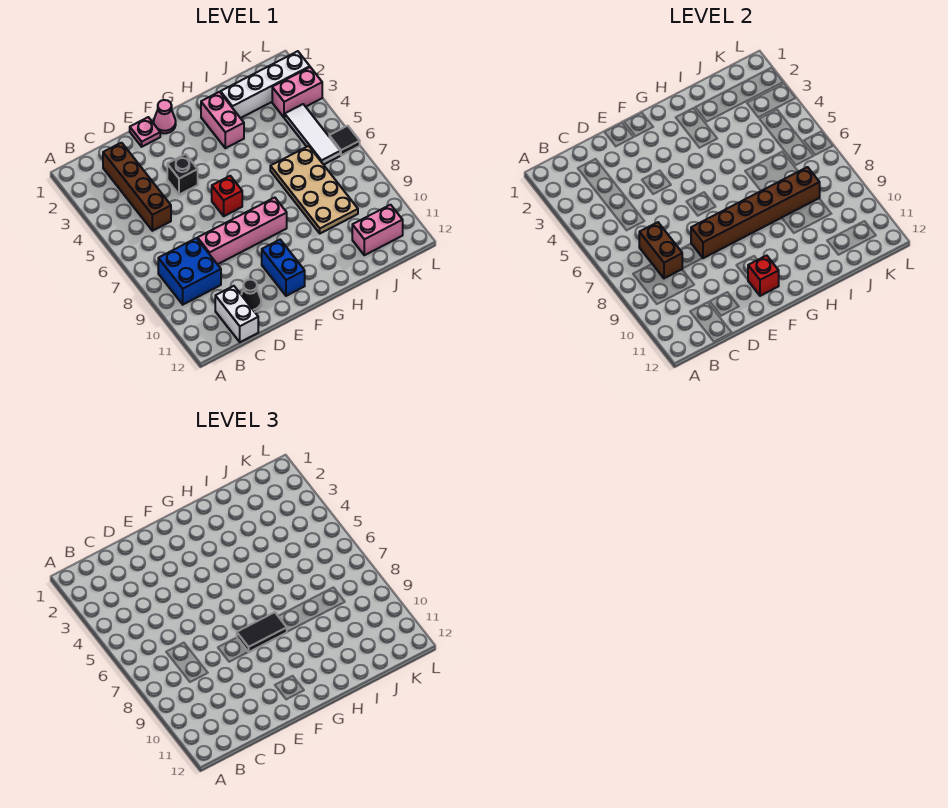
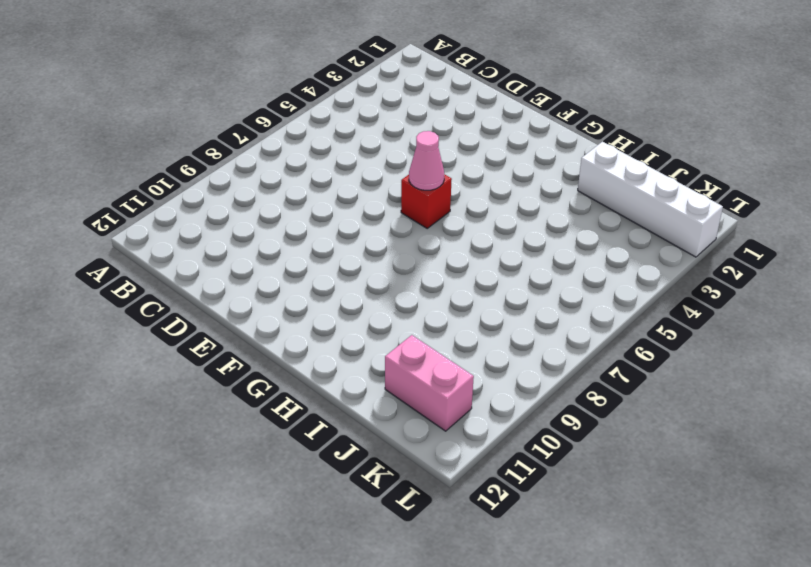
pink 1x1 cone [409,131,444,190] -> pink 1x1 cone moved to [154,100,176,133]
none -> blue 2x2 brick [158,238,221,304]
none -> brown 1x4 brick [103,143,171,231]
none -> white 1x2 brick [215,286,258,342]

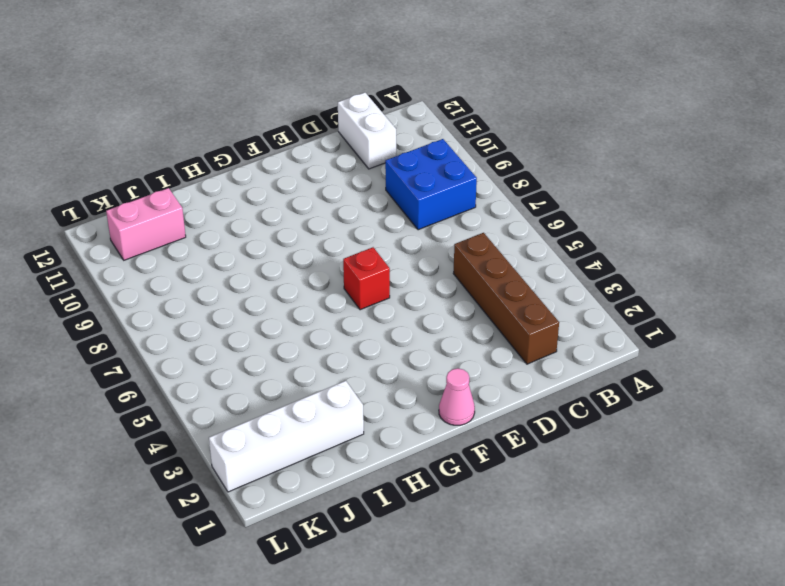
none -> pink 1x4 brick [198,198,287,264]
none -> black 1x1 cone [241,280,261,312]
none -> pink 1x1 plate [130,117,160,147]

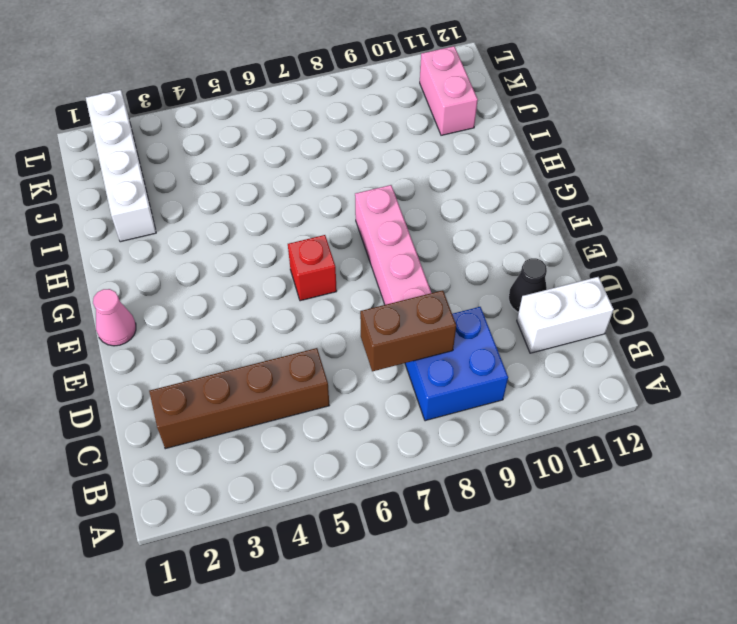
none -> pink 1x1 plate [130,117,160,147]
none -> black 1x1 brick [167,154,198,195]
none -> blue 1x2 brick [262,240,305,296]

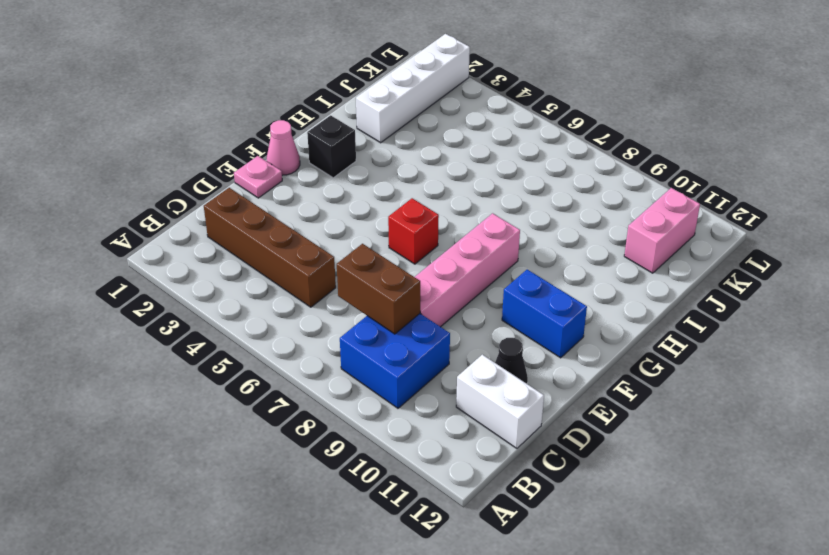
black 1x1 brick [307,115,356,178] -> black 1x1 brick moved to [167,154,198,195]
none -> pink 1x2 brick [201,92,244,148]
none -> tan 2x4 plate [270,146,358,233]
none -> pink 1x2 brick [272,67,322,118]

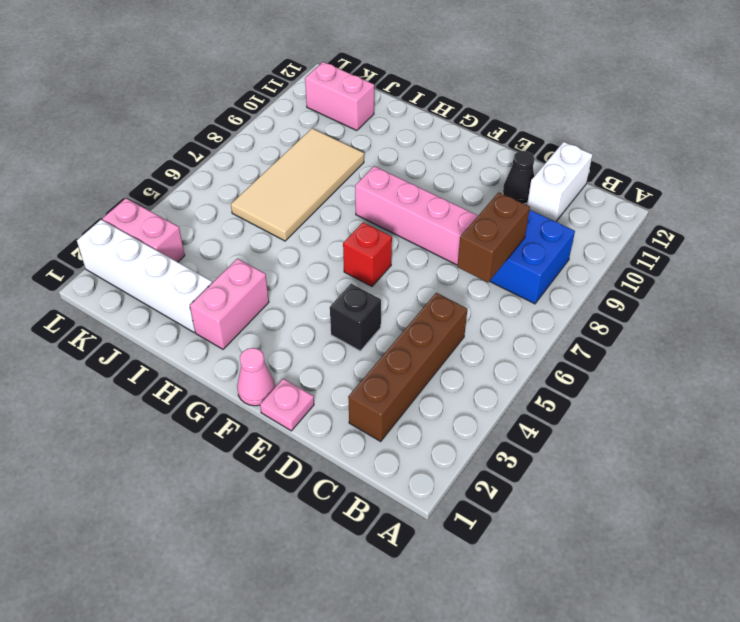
tan 2x4 tile [231,128,364,241] -> tan 2x4 plate [270,146,358,233]
none -> blue 1x2 brick [262,240,305,296]
none -> white 1x3 tile [285,104,340,165]
none -> black 1x1 tile [329,126,360,155]

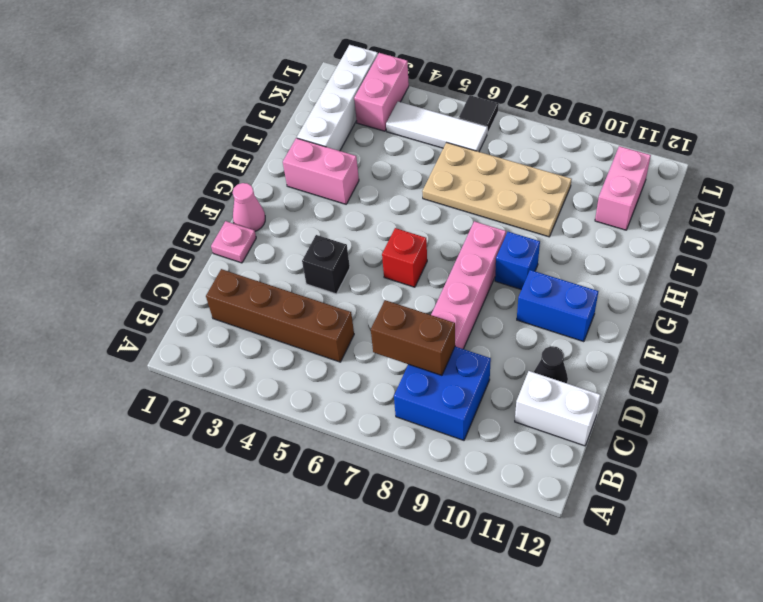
blue 1x1 brick [495,232,540,290] -> none
none -> brown 1x6 brick [691,167,820,258]
none -> red 1x1 brick [748,255,779,296]
none -> black 1x2 tile [237,612,287,652]

